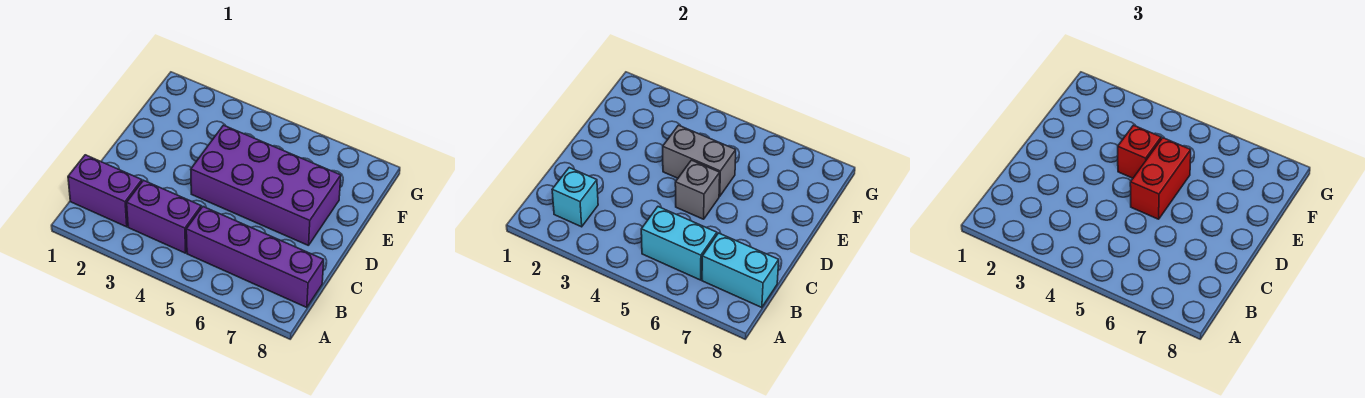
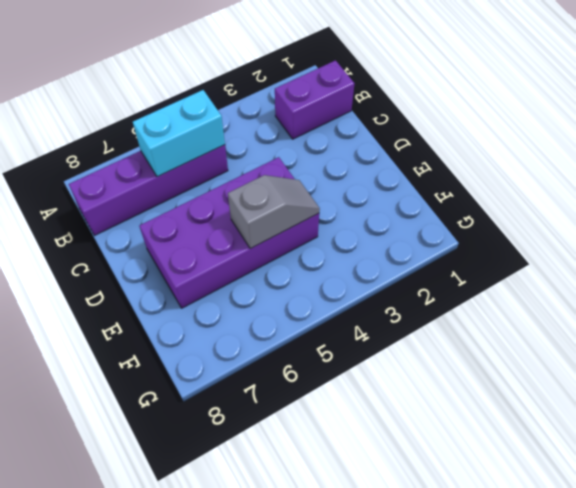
grey 1x2 slope [228,175,320,249] -> grey 1x2 brick [663,125,736,196]
none -> purple 1x2 brick [127,180,201,253]
none -> cyan 1x1 brick [552,168,598,227]

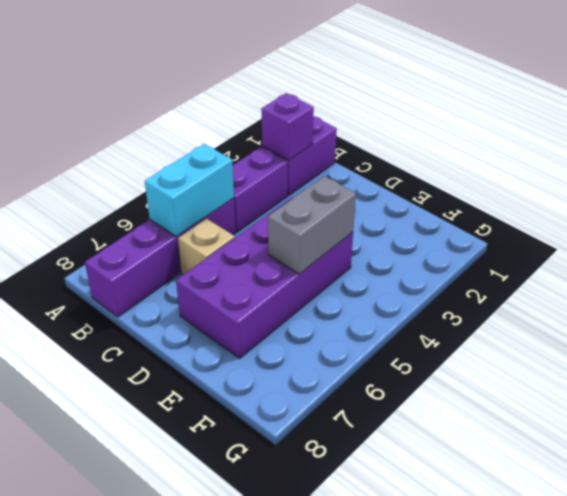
purple 1x1 brick [261,93,314,160] -> cyan 1x1 brick [552,168,598,227]
tan 1x1 brick [178,219,235,275] -> none
none -> cyan 1x2 brick [702,233,779,308]
none -> grey 1x1 brick [675,160,720,219]

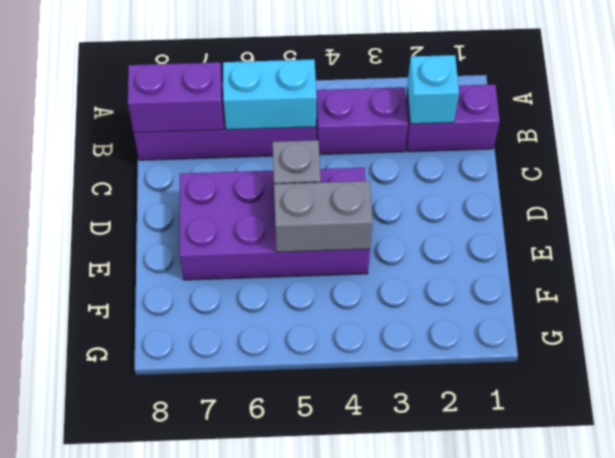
purple 1x2 brick [128,62,224,133] -> cyan 1x2 brick [702,233,779,308]
none -> red 1x2 brick [1130,138,1191,219]
none -> red 1x1 brick [1118,125,1161,178]

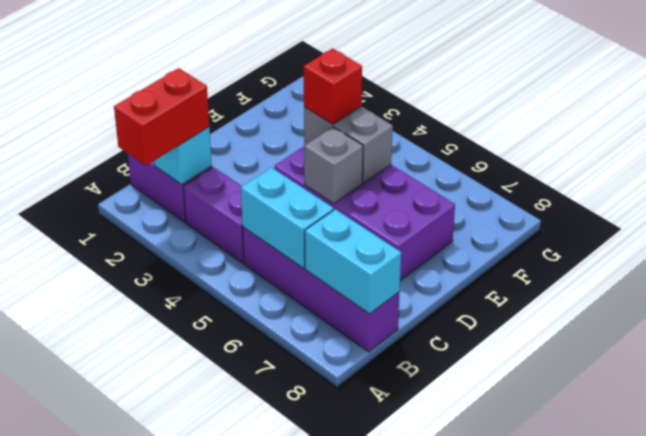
red 1x2 brick [114,68,209,166] -> red 1x2 brick moved to [1130,138,1191,219]

